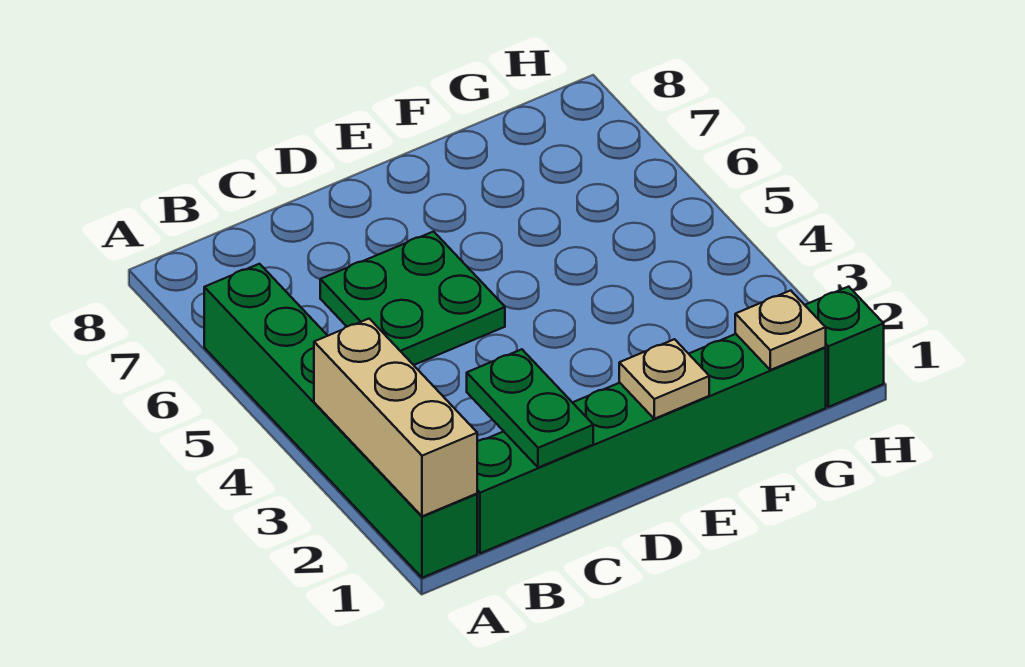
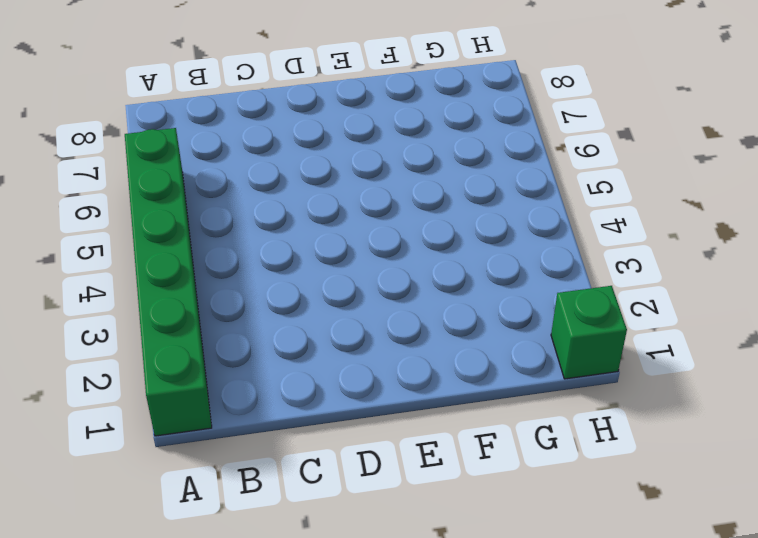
none -> green 1x6 brick [477,334,826,553]
none -> green 2x2 plate [320,231,505,365]

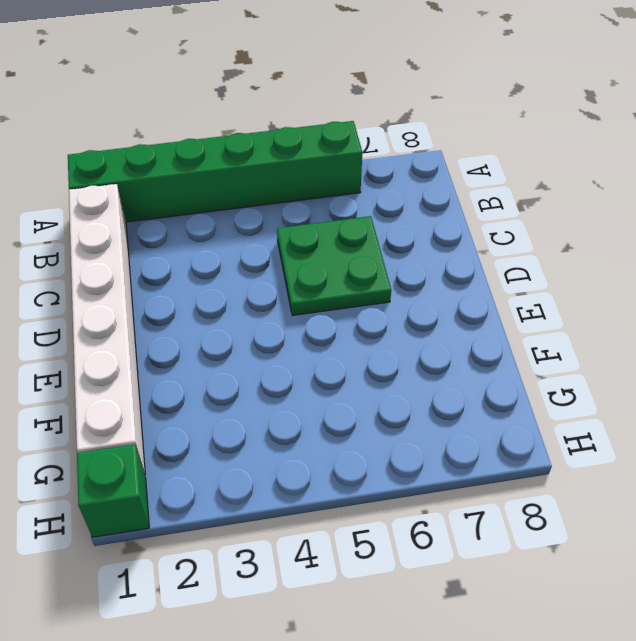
white 1x6 brick [69,184,145,474] -> green 1x6 brick [477,334,826,553]
none -> tan 1x3 brick [314,319,477,516]
none -> green 1x2 plate [467,349,593,468]

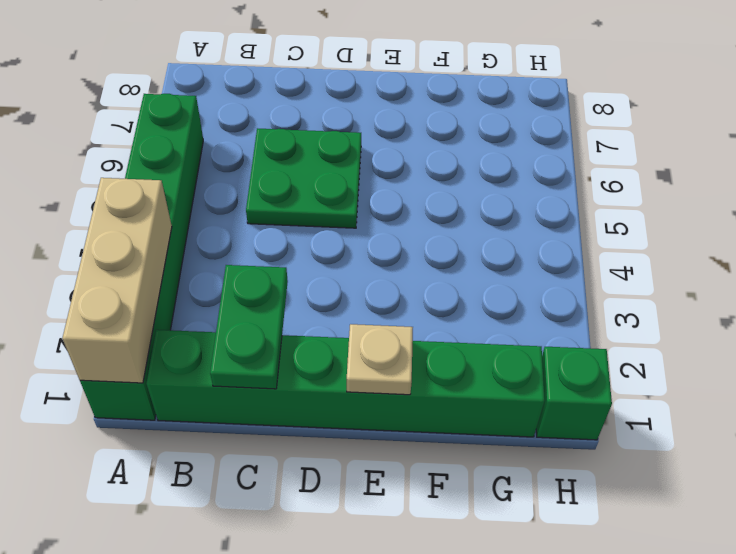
none -> tan 1x1 plate [735,290,826,370]

